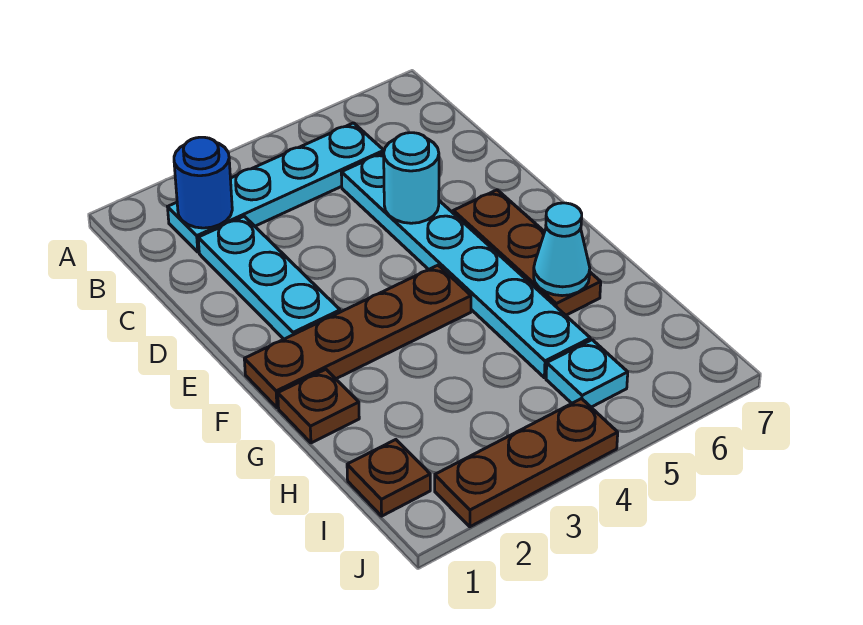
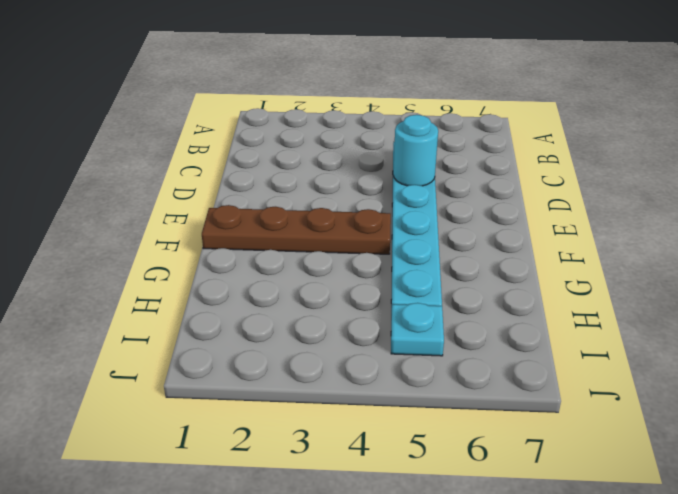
none -> cyan 1x4 plate [168,123,384,252]
none -> cyan 1x3 plate [198,216,340,339]
none -> brown 1x3 plate [453,190,601,315]

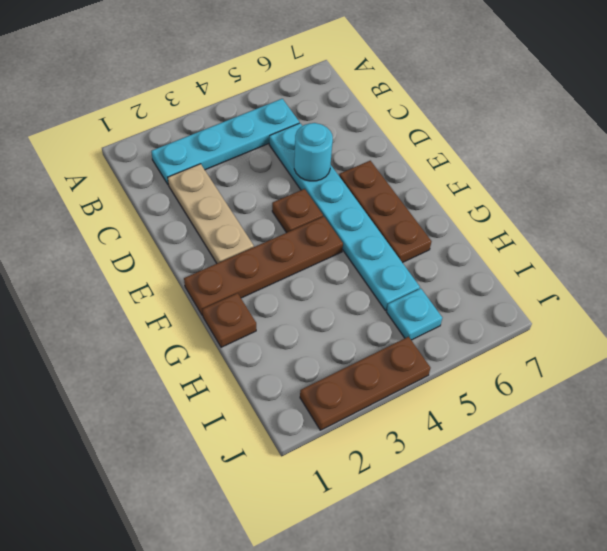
tan 1x3 plate [168,164,254,263] -> cyan 1x3 plate [198,216,340,339]
brown 1x1 plate [272,189,323,233] -> brown 1x1 plate moved to [347,440,430,516]
none -> blue 1x1 round brick [174,137,232,228]
none -> cyan 1x1 cone [534,203,590,296]

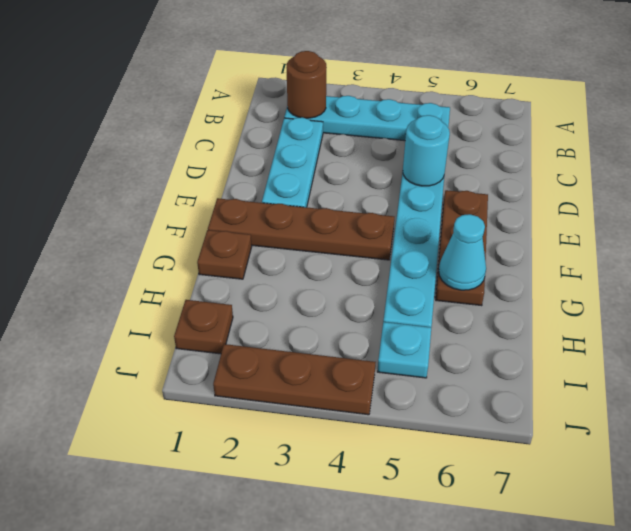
brown 1x1 round brick [286,51,326,118] -> blue 1x1 round brick [174,137,232,228]

